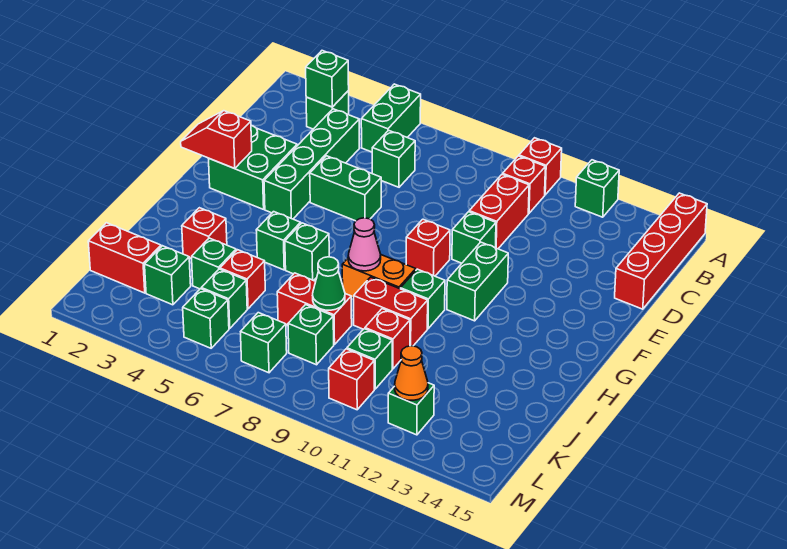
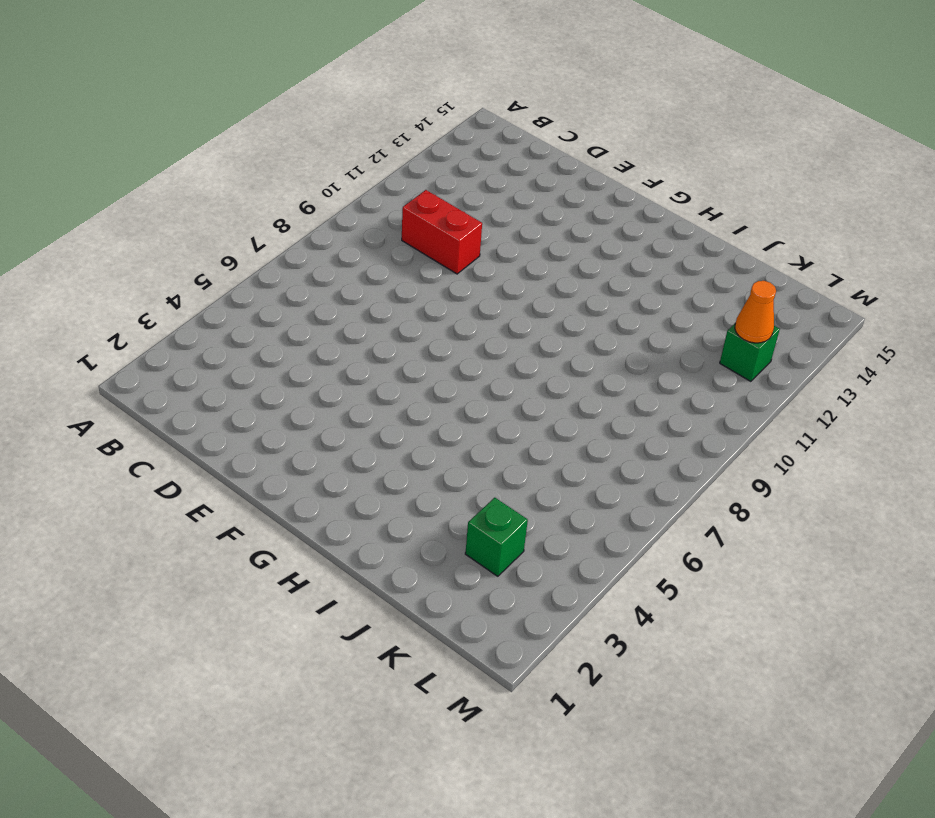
none -> green 1x2 brick [361,84,421,152]
none -> red 1x1 brick [519,138,562,195]
none -> green 1x1 brick [575,160,619,217]
none -> red 1x4 brick [615,193,707,309]

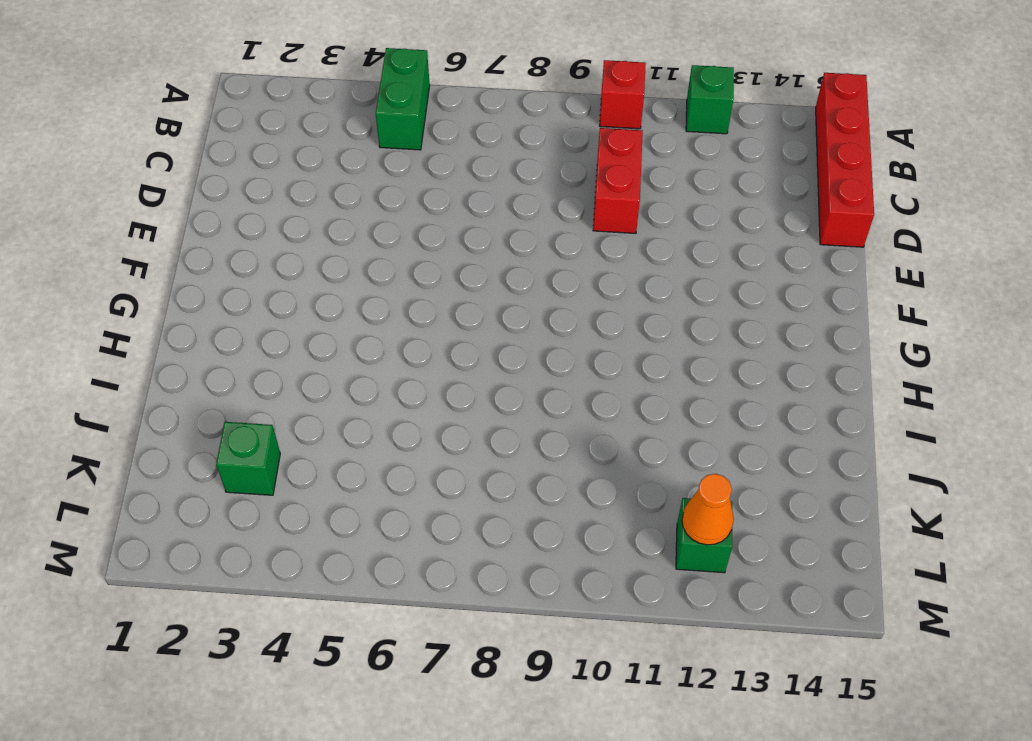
none -> green 1x1 brick [306,91,349,129]
none -> red 1x1 brick [503,156,545,213]
none -> green 1x4 brick [264,109,359,219]
none -> green 1x1 brick [372,130,415,187]

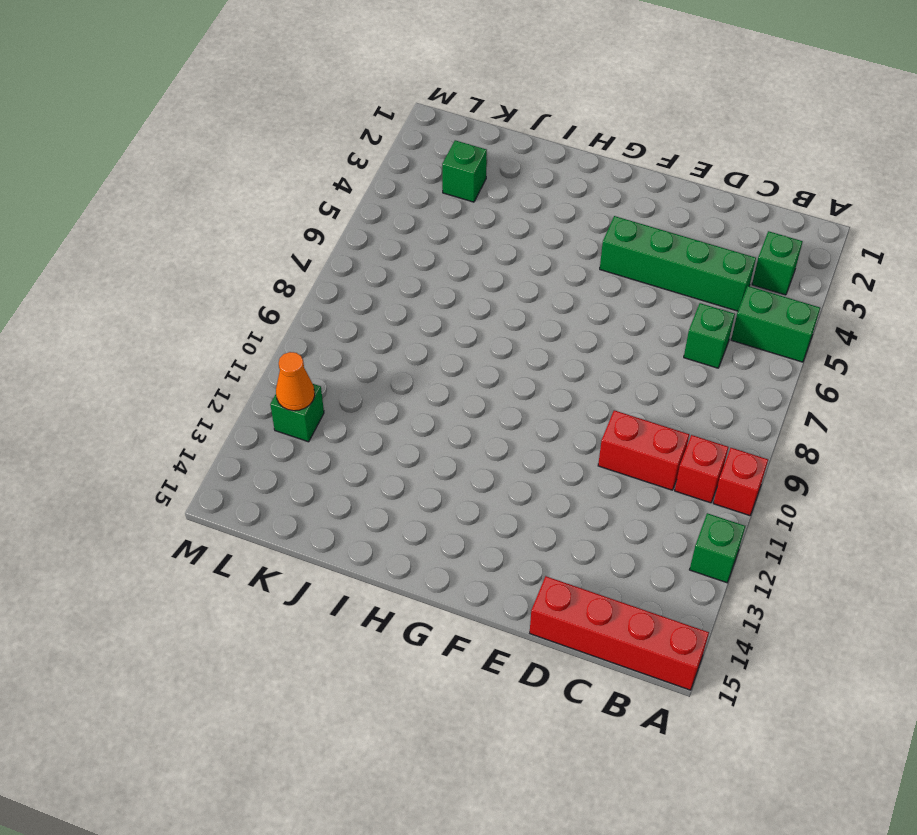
none -> green 2x2 brick [209,126,297,209]
none -> green 1x2 brick [310,156,381,221]
none -> green 1x1 brick [452,212,496,263]
none -> red 1x1 brick [406,219,450,276]

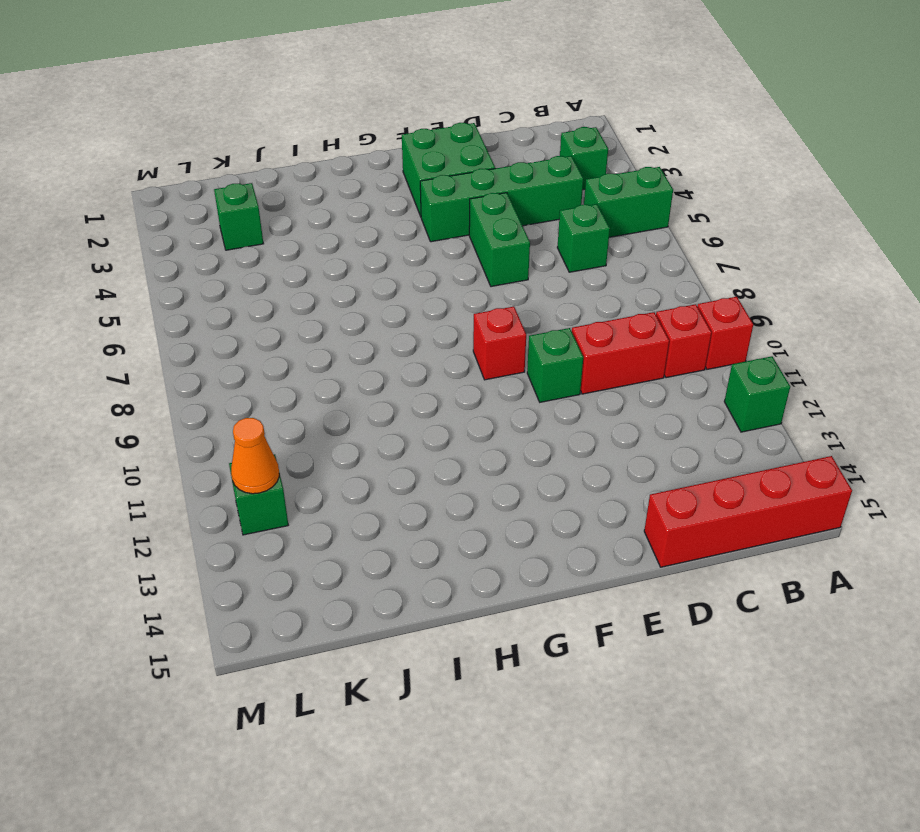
none -> green 1x2 brick [447,242,508,321]
none -> green 1x1 brick [256,212,301,270]
none -> green 1x1 brick [285,223,329,281]
none -> orange 1x2 brick [342,255,416,298]

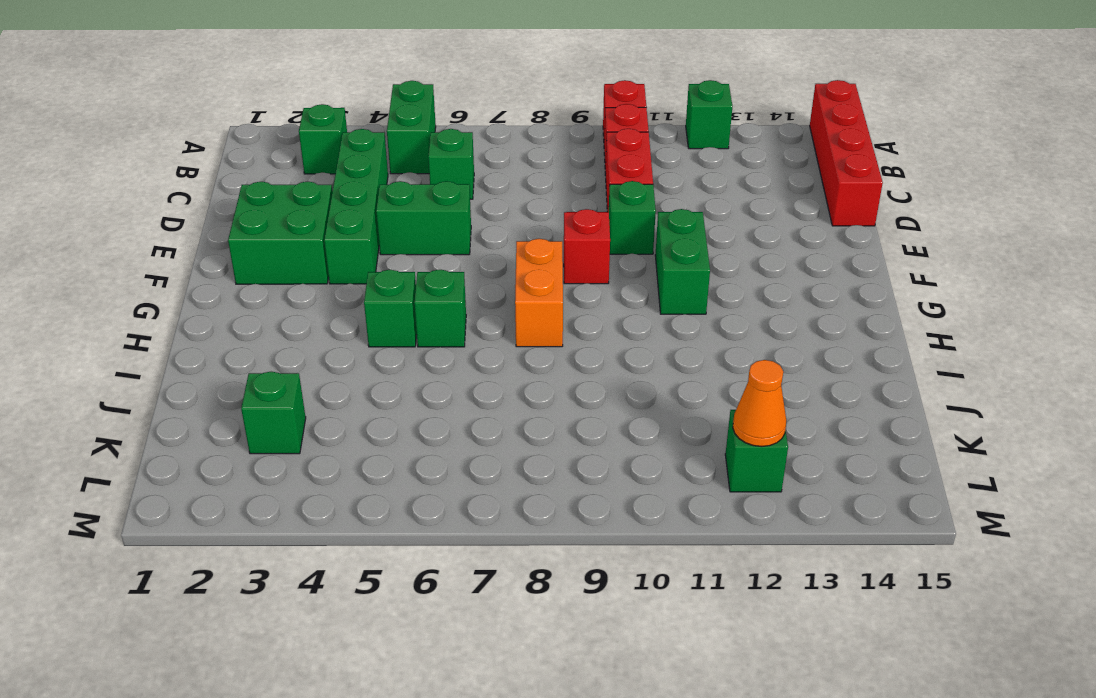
orange 1x2 brick [515,239,563,347] -> orange 1x2 brick turned to [342,255,416,298]
none -> green 1x1 brick [400,269,445,329]
none -> red 1x1 brick [182,208,227,259]
none -> red 1x2 brick [354,277,428,346]
none -> green 1x1 brick [192,238,236,289]

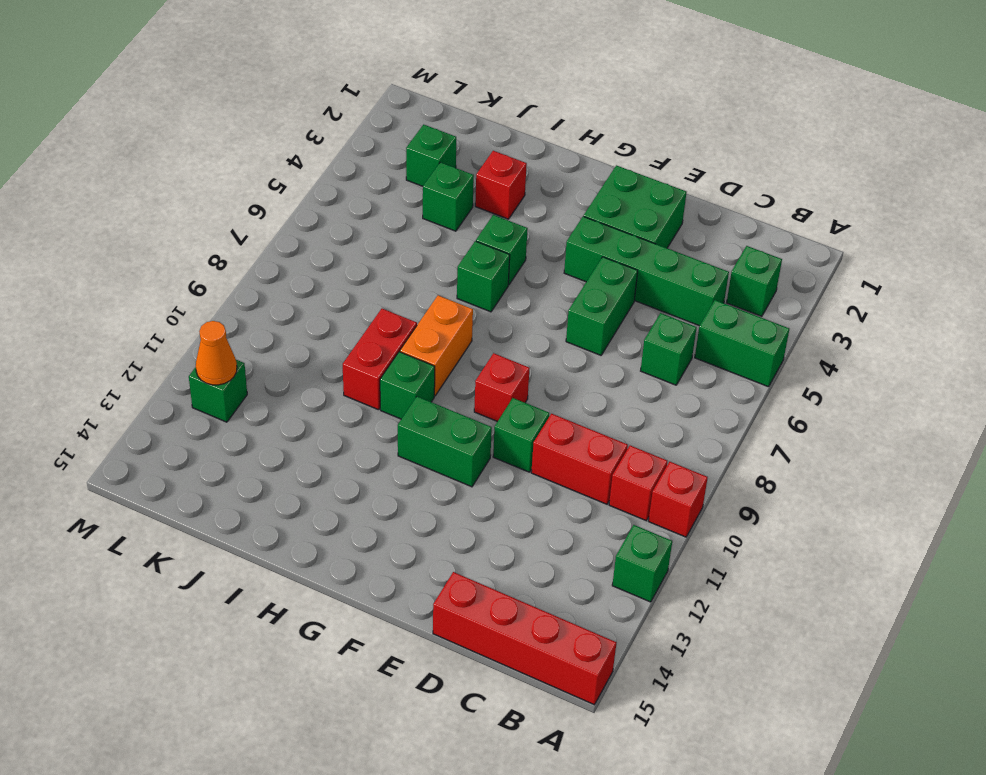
none -> red 1x1 brick [220,250,265,309]
none -> red 1x2 brick [277,273,352,345]
none -> red 1x1 brick [365,309,410,369]
none -> red 1x2 brick [88,223,161,293]

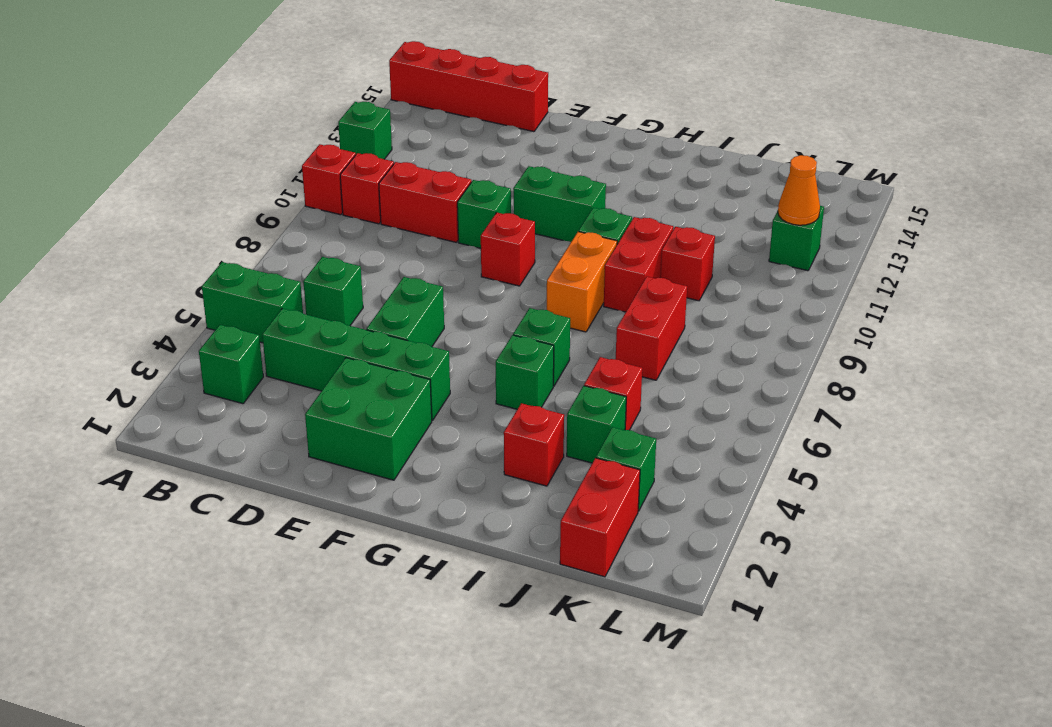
none -> green 1x1 brick [201,269,247,329]
none -> green 1x1 brick [288,305,334,365]
none -> green 1x1 brick [347,329,392,389]
none -> green 1x1 brick [183,289,229,348]

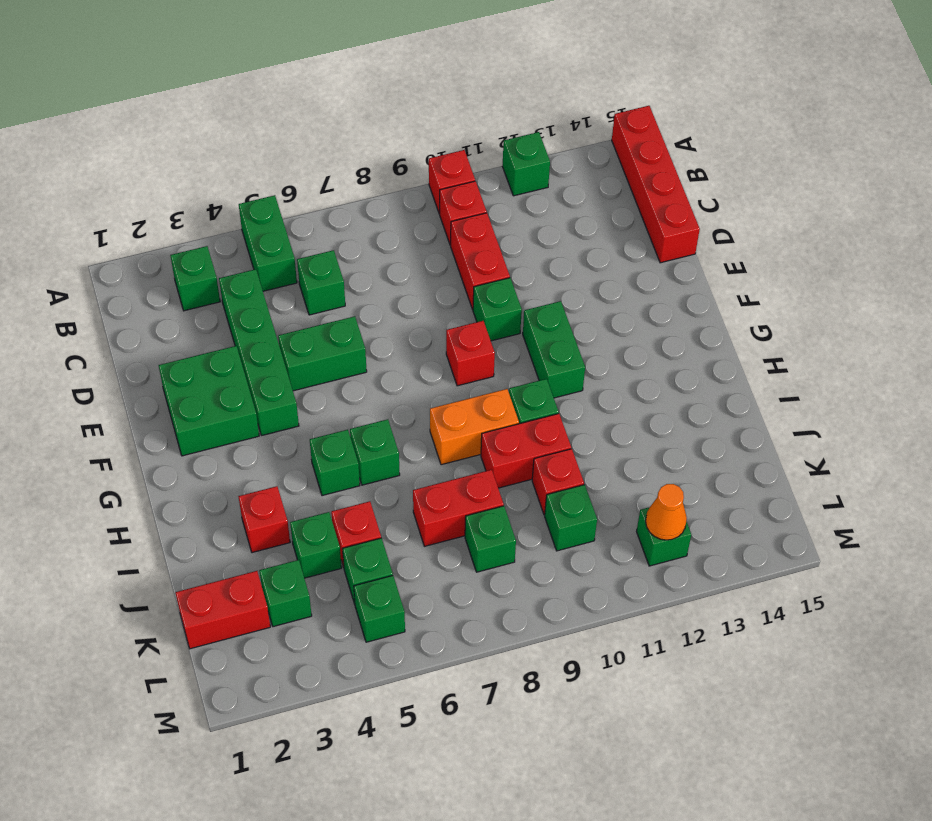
none -> green 1x1 brick [241,313,287,373]
none -> red 1x1 brick [329,349,374,410]
none -> green 1x1 brick [306,51,349,107]
none -> red 1x2 slope [181,111,252,169]

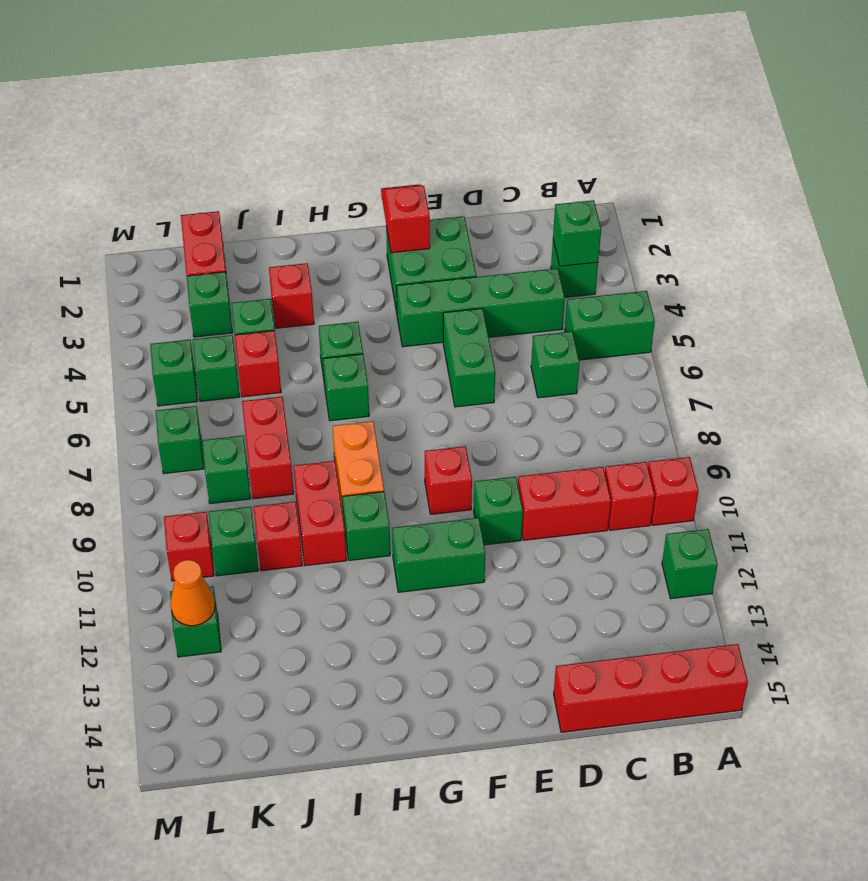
none -> pink 1x1 cone [348,218,381,271]
none -> green 1x1 cone [313,257,345,310]

